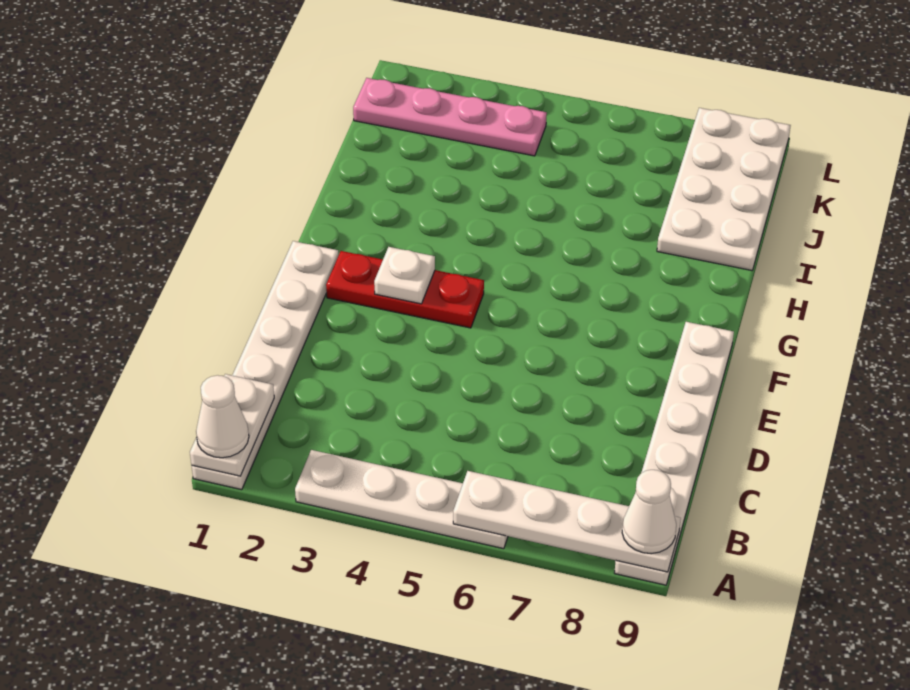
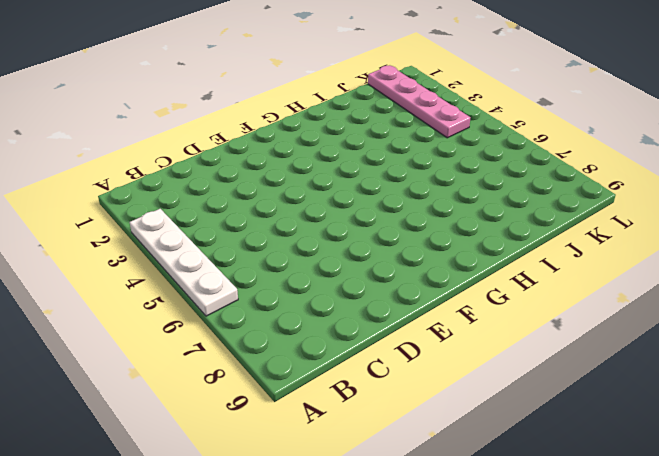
none -> white 1x6 plate [192,241,339,490]
none -> white 1x6 plate [615,322,734,585]

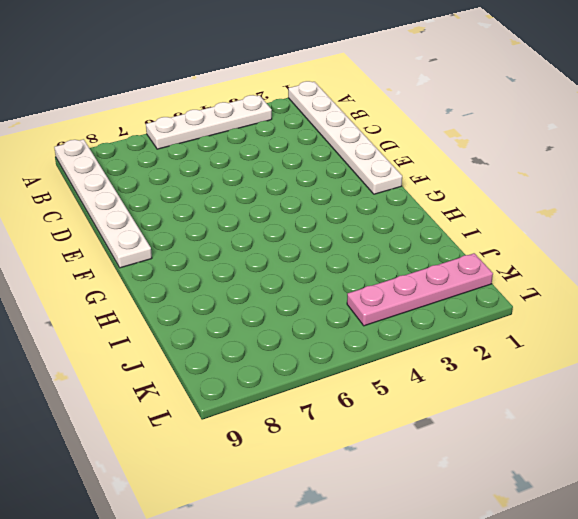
none -> red 1x3 plate [326,251,484,328]
none -> white 2x4 plate [657,108,791,270]

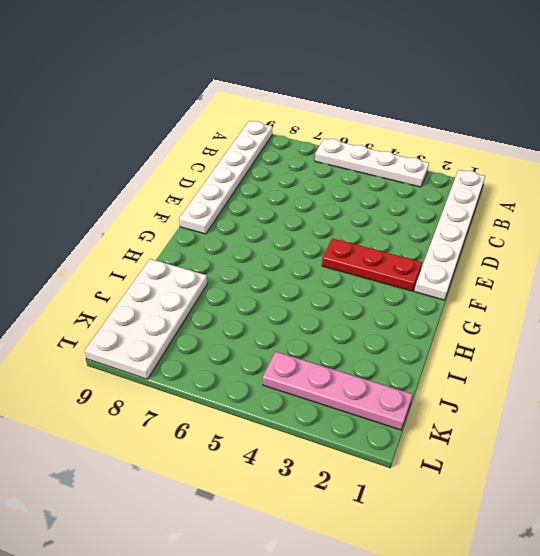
none -> white 1x2 plate [190,374,274,476]
none -> white 1x4 plate [453,471,681,572]

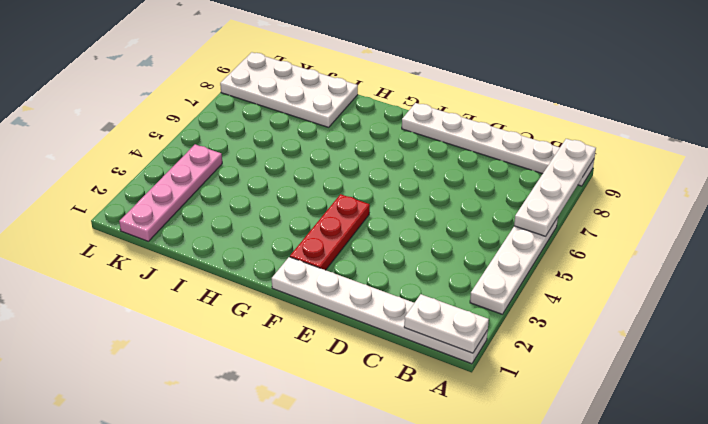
none -> white 1x1 plate [374,247,435,304]
none -> white 1x1 cone [196,375,249,458]

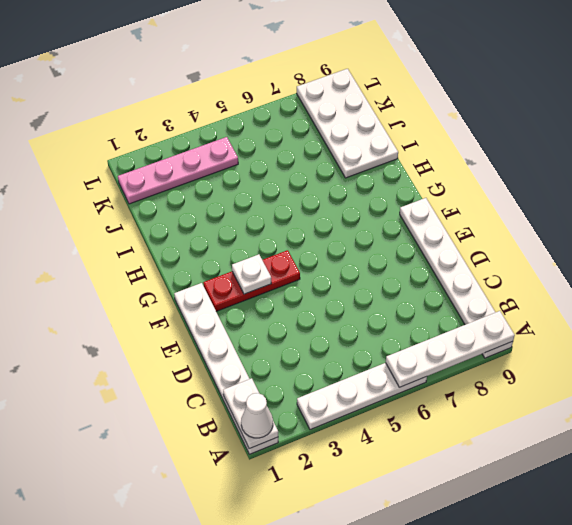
none -> white 1x1 cone [622,470,676,554]

